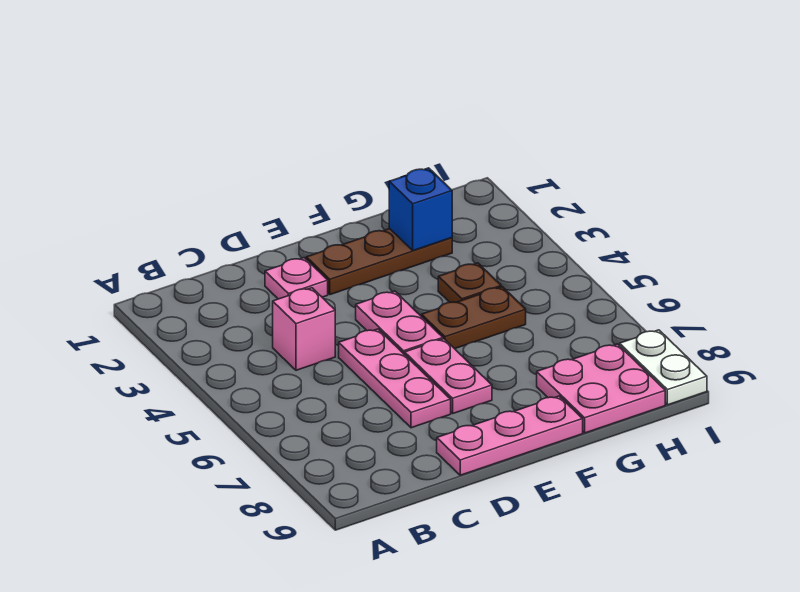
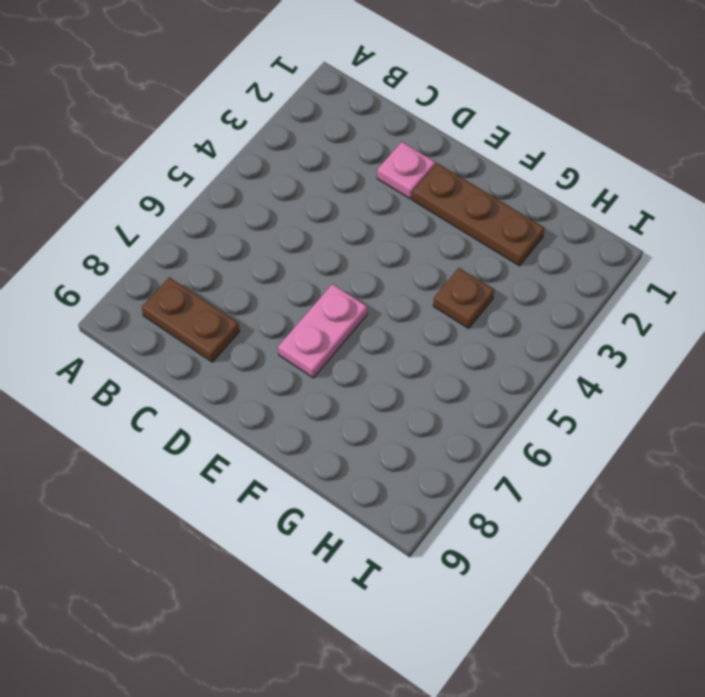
brown 1x2 plate [142,277,240,362] -> brown 1x2 plate moved to [422,287,526,349]
none -> pink 1x1 brick [273,288,335,370]
none -> pink 1x3 plate [339,329,451,428]
none -> pink 1x3 plate [437,396,583,475]

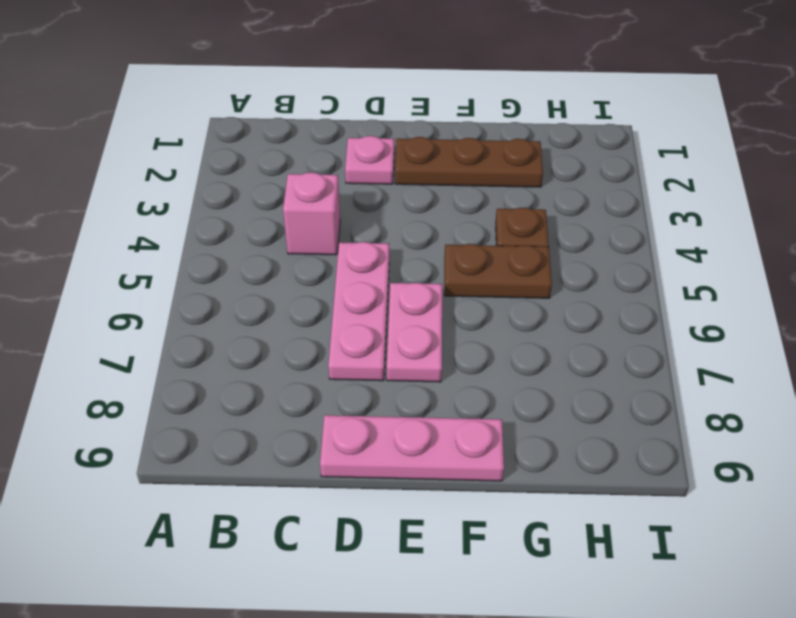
none -> pink 1x2 plate [356,291,443,355]
none -> pink 2x2 plate [537,344,665,433]
none -> white 1x2 plate [620,330,707,405]

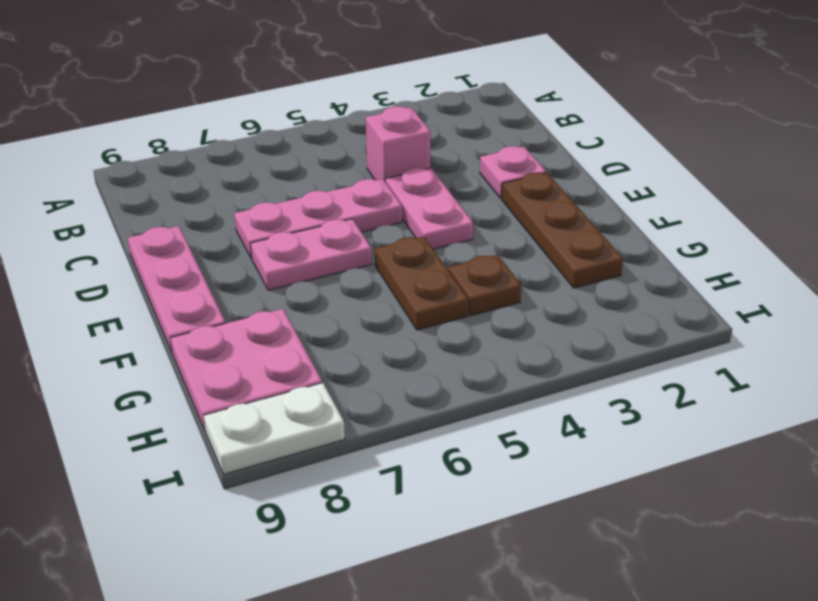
pink 1x2 plate [385,168,473,249] -> pink 1x2 plate turned to [356,291,443,355]
none -> blue 1x1 brick [389,168,452,251]

